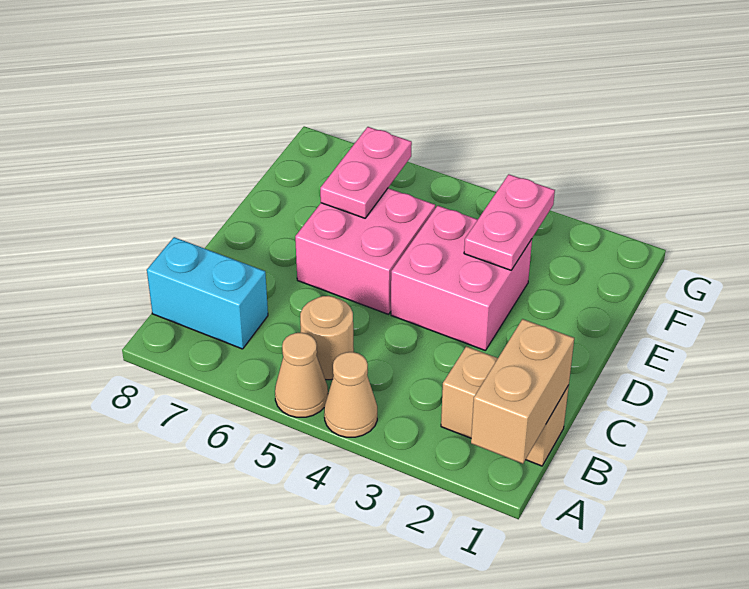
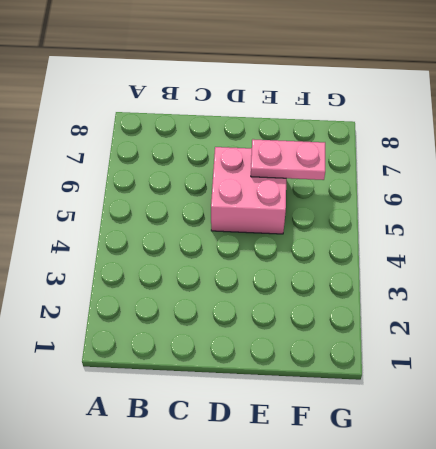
none -> tan 1x1 cone [324,352,377,437]
none -> tan 1x1 cone [275,333,328,417]

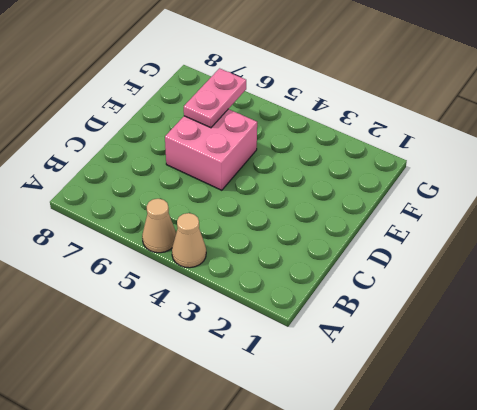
none -> tan 1x2 brick [441,346,569,466]
none -> tan 1x1 round brick [300,296,354,380]

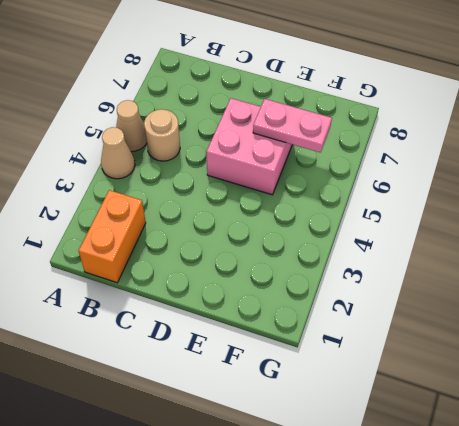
orange 1x2 brick [79,190,146,283] -> tan 1x2 brick [441,346,569,466]
none -> cyan 1x2 brick [147,237,268,349]
none -> pink 2x2 brick [391,206,532,351]

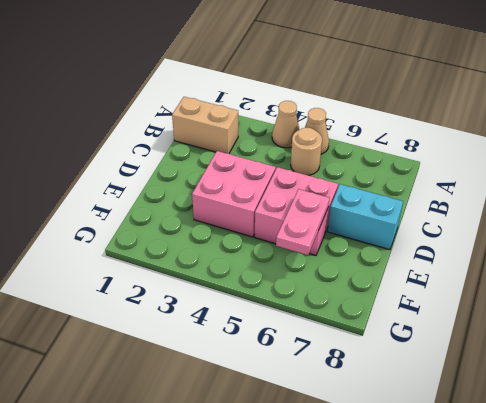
cyan 1x2 brick [328,184,403,250] -> cyan 1x2 brick moved to [147,237,268,349]
none -> tan 1x2 brick [471,319,574,464]
none -> pink 1x2 plate [464,174,555,270]

